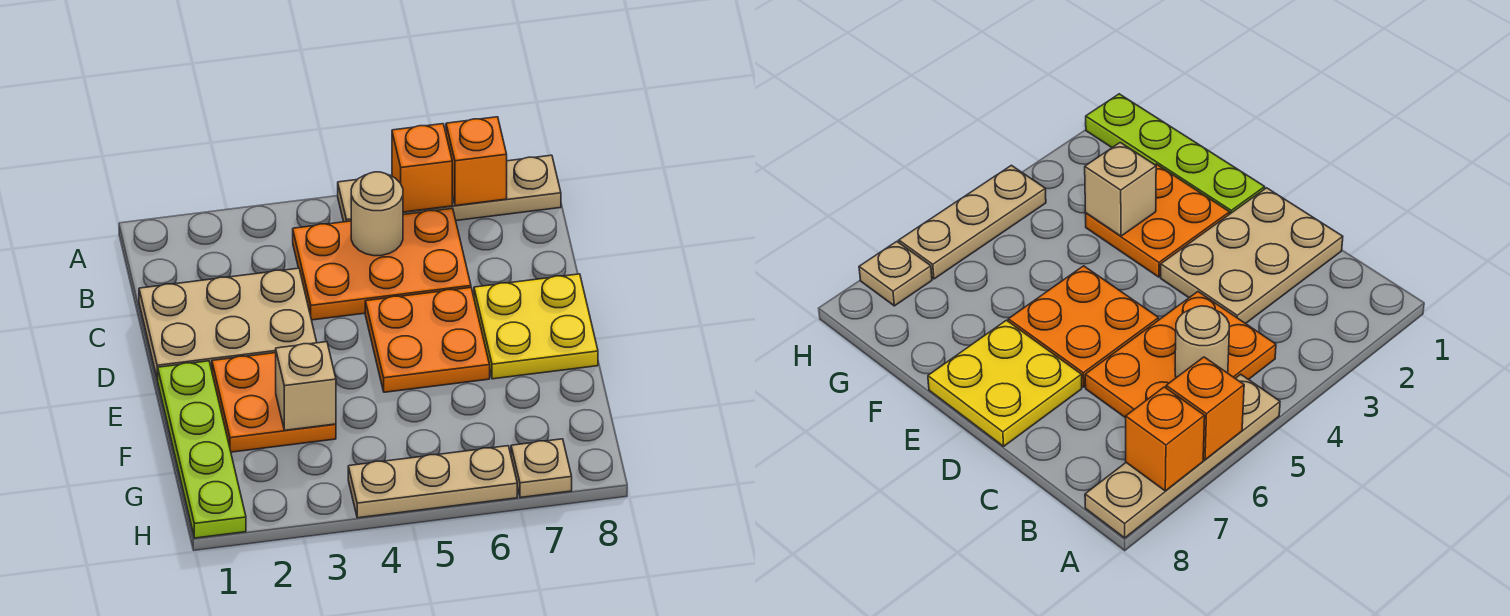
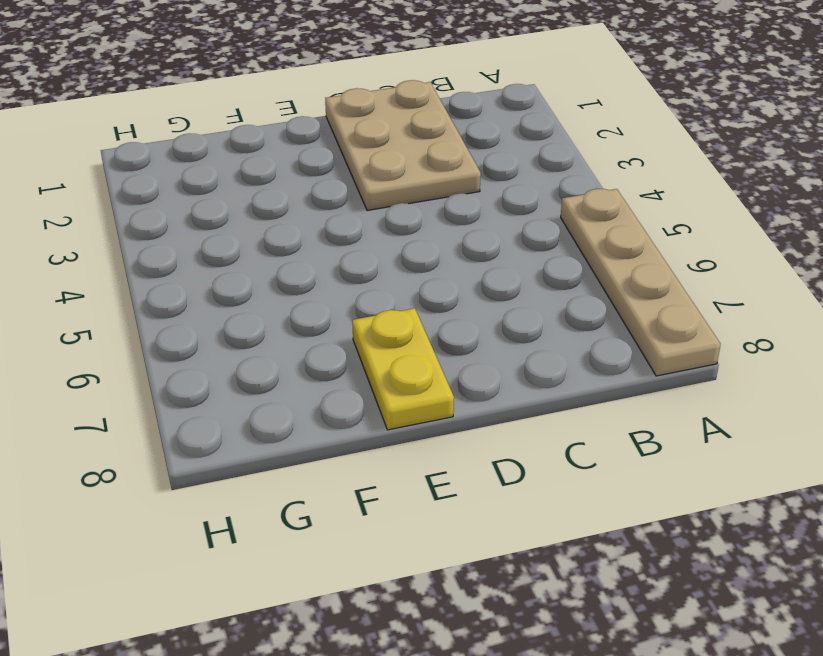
yellow 1x2 plate [352,308,454,430] -> yellow 2x2 plate [474,274,598,379]
none -> orange 2x3 plate [293,208,471,320]
none -> orange 2x2 plate [365,288,490,392]
none -> lime 1x4 plate [158,361,246,538]

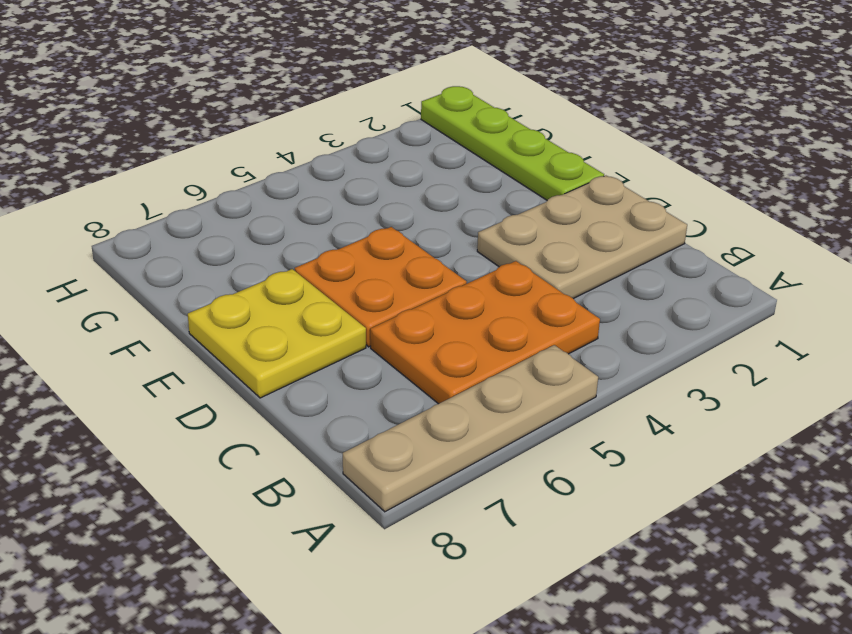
none -> orange 2x2 plate [212,353,336,452]
none -> tan 1x3 plate [348,446,517,518]
none -> tan 1x1 plate [511,439,572,498]

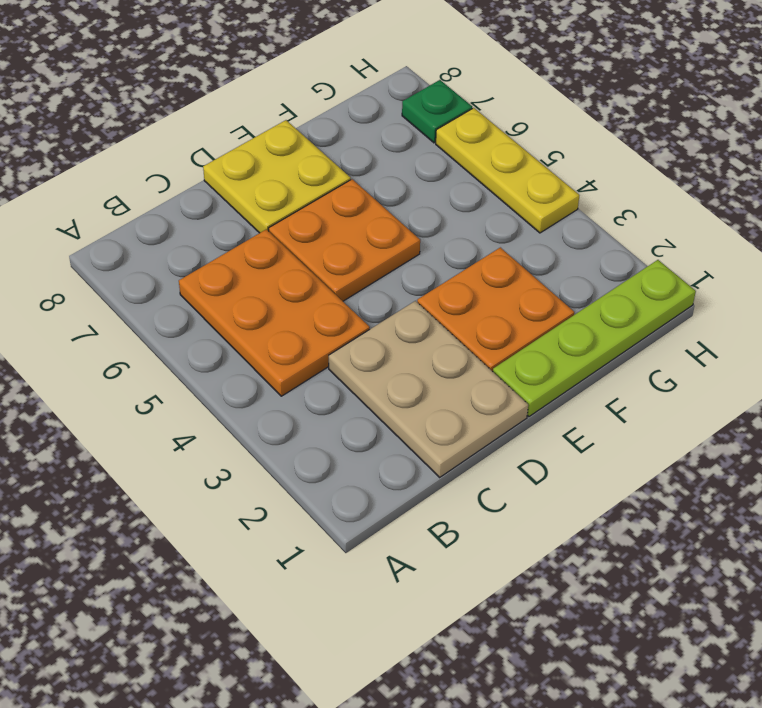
yellow 1x3 plate [436,108,580,233] -> tan 1x3 plate [348,446,517,518]
green 1x1 plate [402,80,472,143] -> tan 1x1 plate [511,439,572,498]
none -> tan 1x4 plate [338,155,561,222]
none -> orange 1x1 brick [392,124,452,212]
none -> orange 1x1 brick [446,117,507,206]

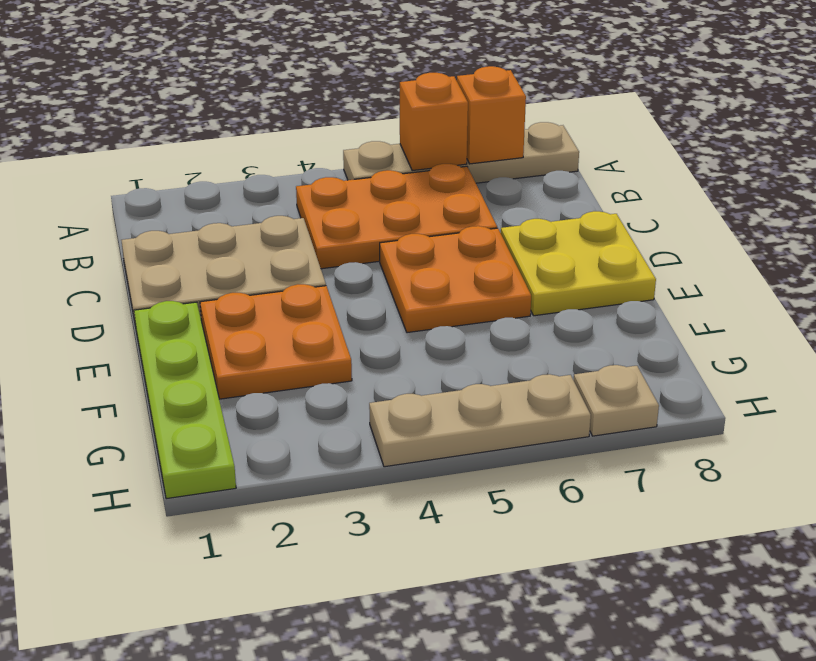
none -> tan 1x1 round brick [351,172,403,256]
none -> tan 1x1 brick [276,342,336,430]

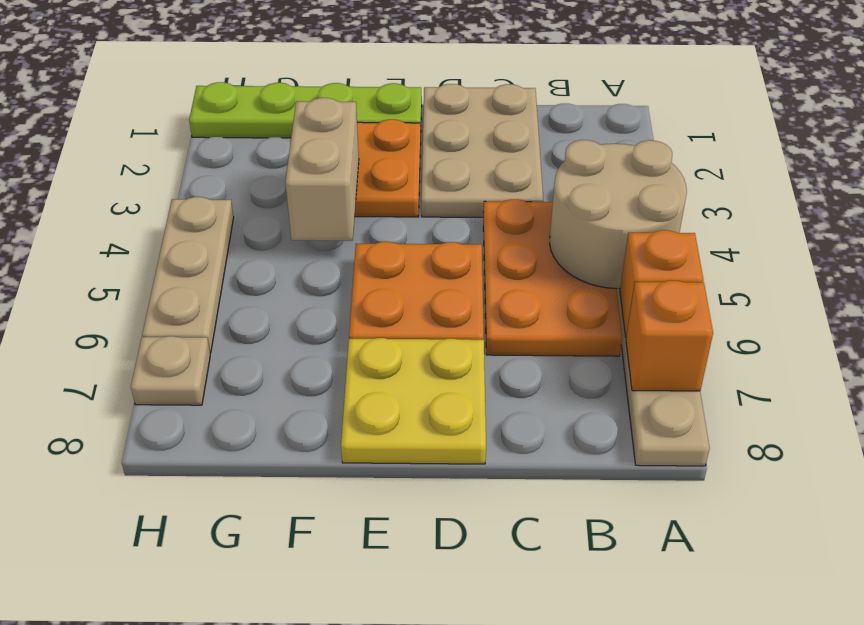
tan 2x2 round brick [550,140,687,289] -> tan 1x1 round brick [351,172,403,256]
tan 1x2 brick [285,98,359,241] -> tan 1x1 brick [276,342,336,430]

